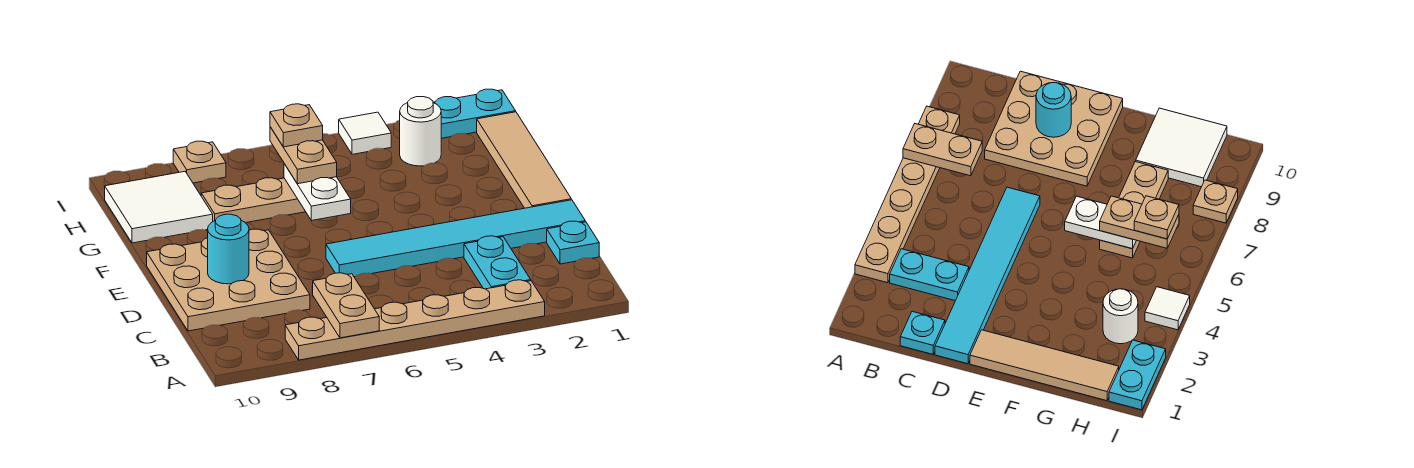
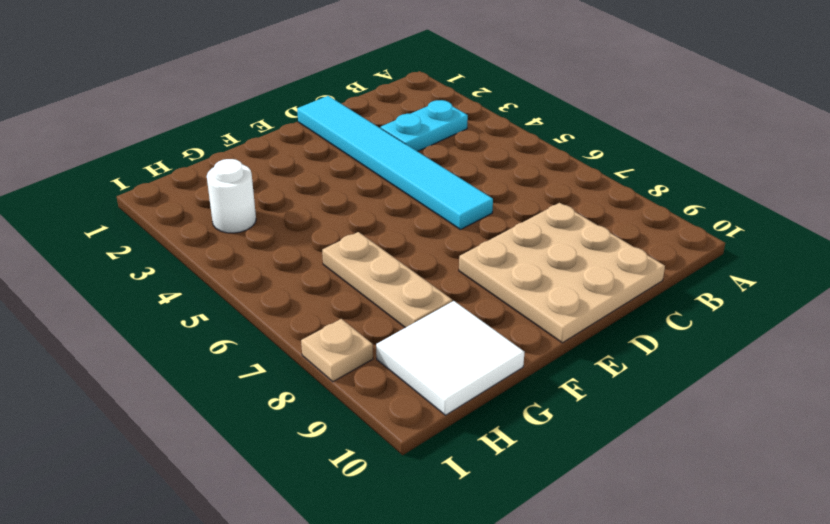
none -> tan 1x6 plate [285,280,545,360]
none -> cyan 1x1 plate [547,221,599,264]
none -> tan 1x4 tile [477,112,571,208]

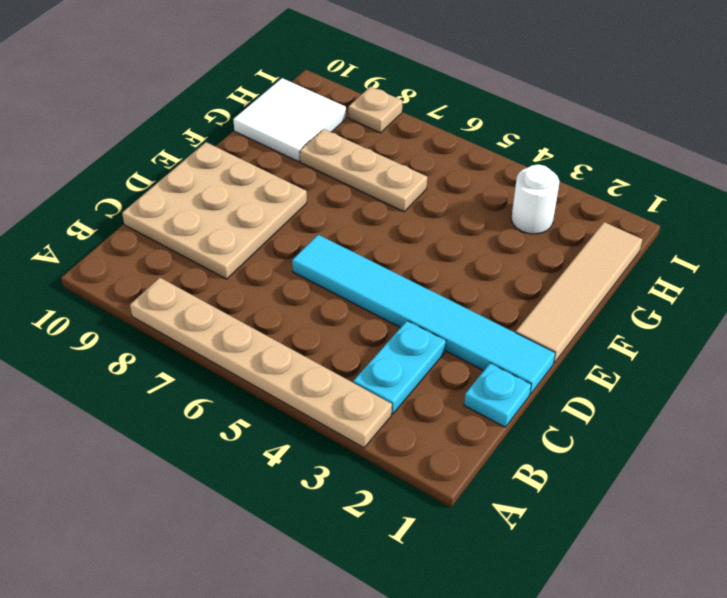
none -> cyan 1x2 plate [433,89,516,138]
none -> white 1x1 tile [339,112,391,154]
none -> tan 1x2 plate [313,273,379,338]

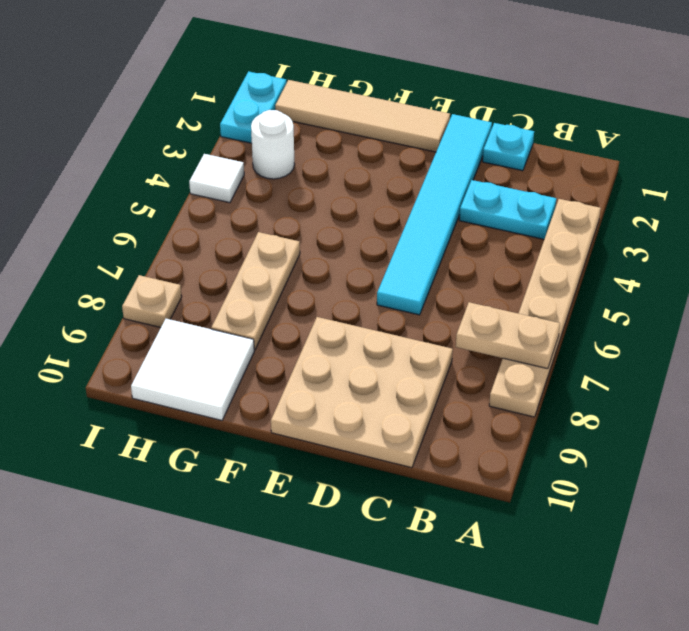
none -> cyan 1x1 round brick [208,214,249,284]
none -> white 1x2 plate [284,164,351,221]
none -> tan 1x2 plate [270,127,337,184]

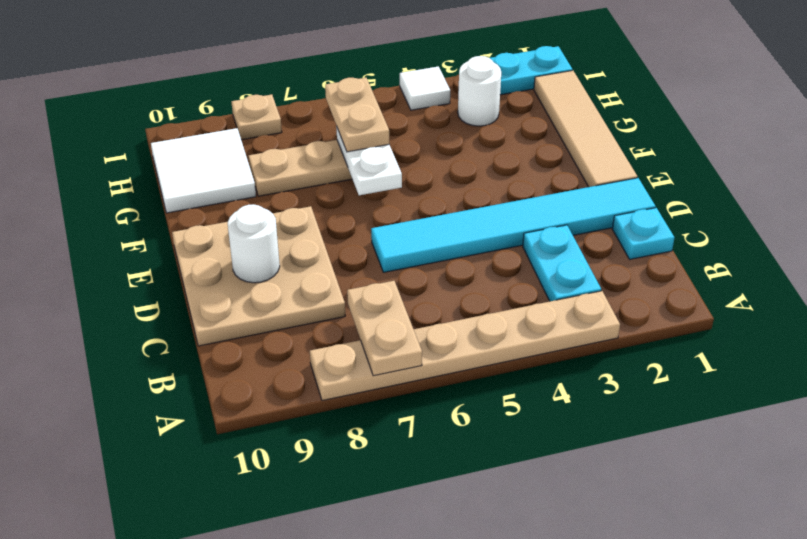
white 1x1 round brick [228,204,280,283] -> cyan 1x1 round brick [208,214,249,284]
none -> tan 1x1 plate [270,104,323,147]

